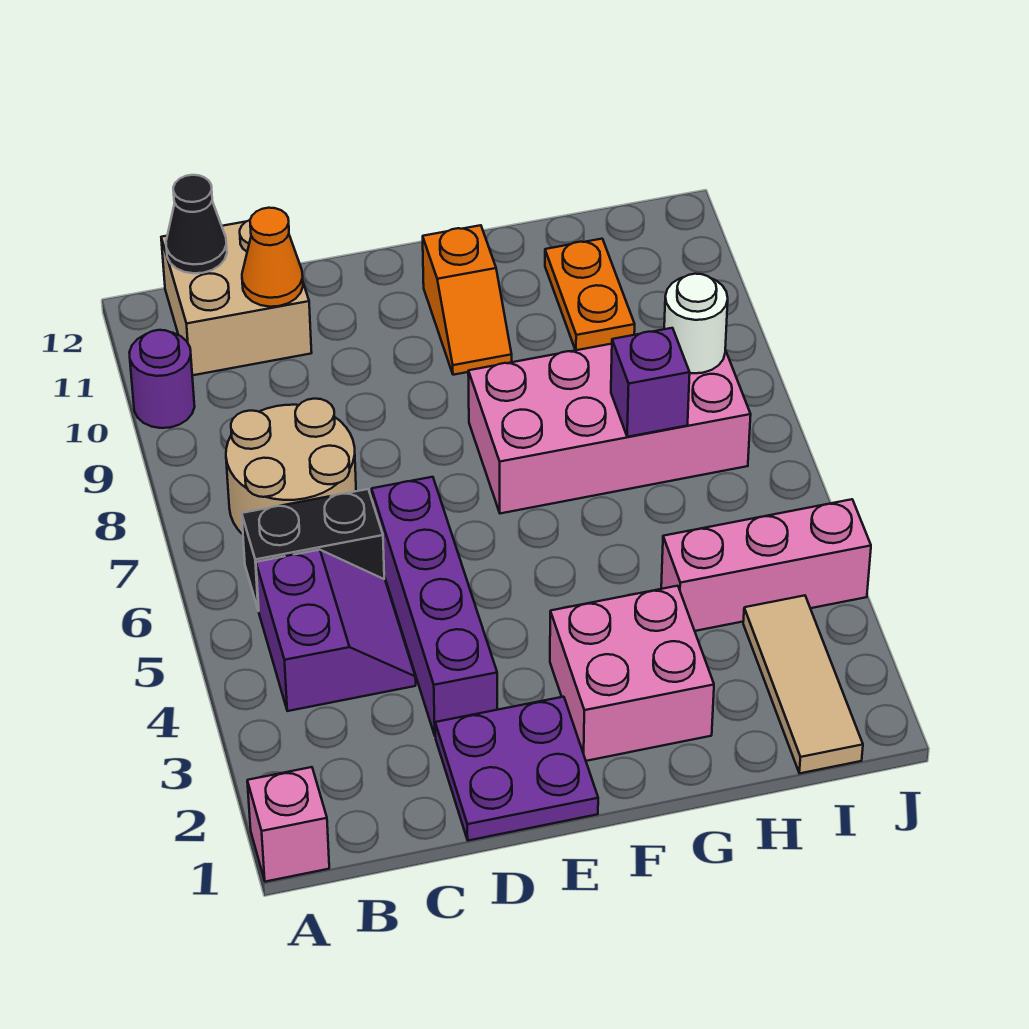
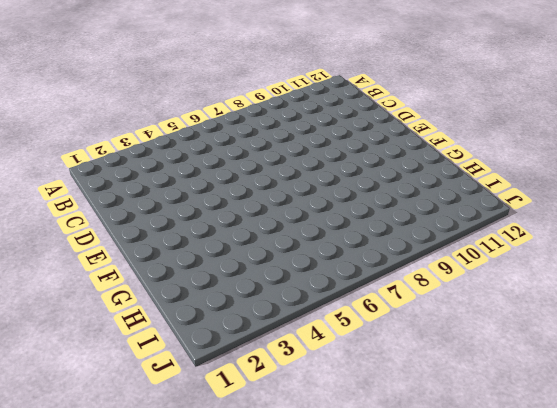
none -> pink 1x1 brick [247,767,329,882]
none -> purple 1x1 round brick [129,330,195,428]
none -> purple 2x2 slope [256,550,416,711]

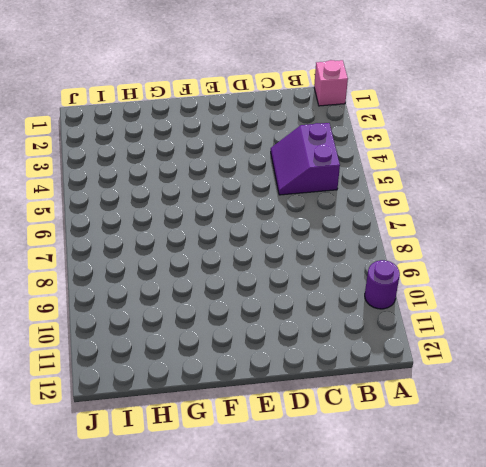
none -> black 1x2 brick [242,489,384,611]
none -> tan 2x2 round brick [226,399,356,534]
none -> tan 2x2 brick [161,220,312,375]

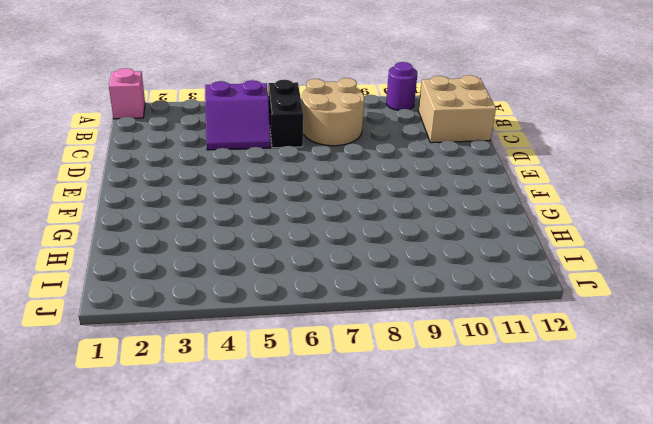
none -> purple 2x2 plate [435,697,598,841]
none -> purple 1x4 brick [372,477,497,735]
none -> pink 2x2 brick [550,586,714,761]

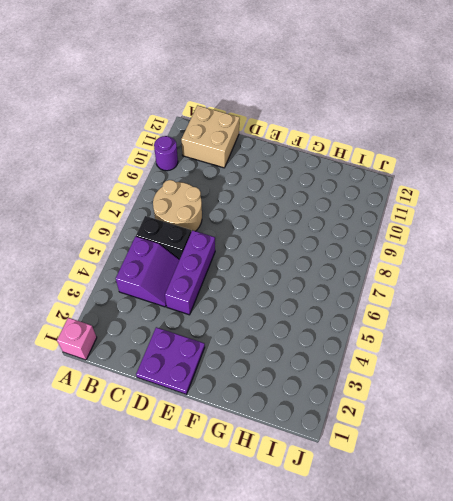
purple 1x3 brick [165,230,215,315] -> purple 1x4 brick [372,477,497,735]
none -> pink 2x2 brick [550,586,714,761]
none -> pink 2x4 brick [468,344,751,514]
none -> orange 1x2 slope [423,225,512,375]

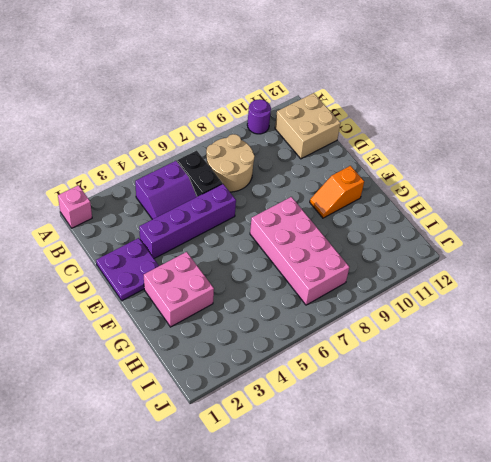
none -> pink 1x3 brick [661,499,871,631]
none -> orange 1x2 plate [545,239,635,350]
none -> tan 1x3 tile [743,595,863,773]

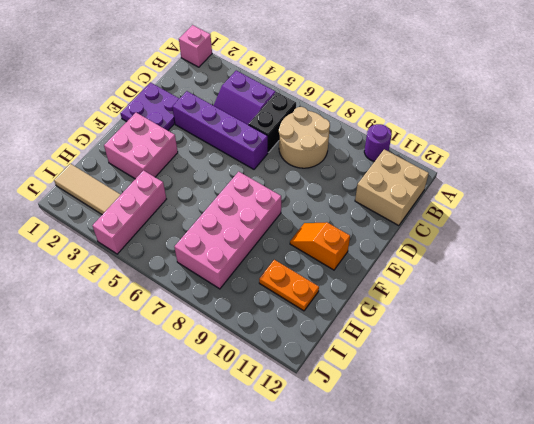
none -> black 1x1 cone [166,175,227,273]
none -> orange 1x1 cone [242,208,303,307]
none -> purple 1x1 brick [611,328,690,437]

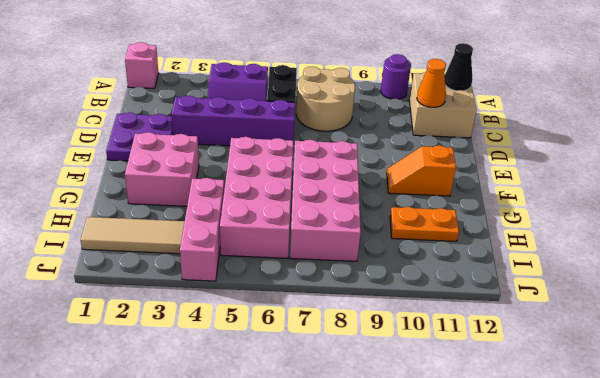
pink 2x4 brick [220,137,293,258] -> none
none -> purple 1x1 brick [611,328,690,437]
none -> white 1x1 round brick [664,274,728,373]

